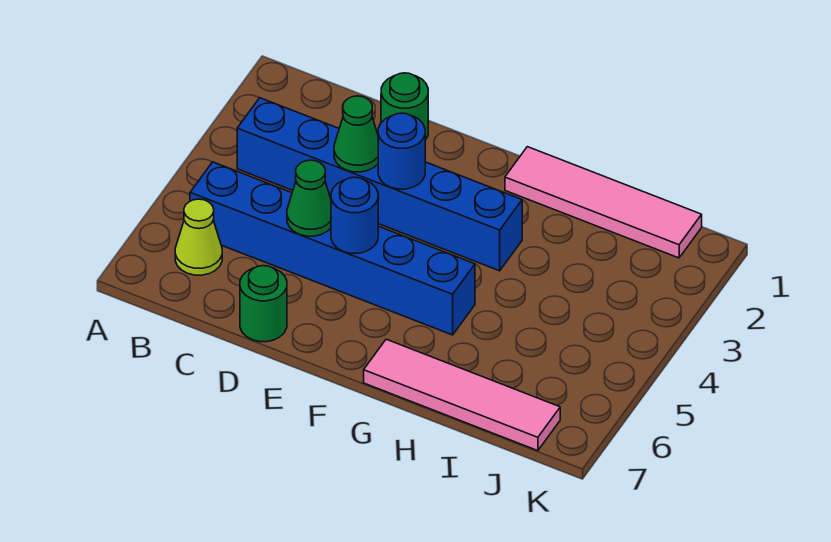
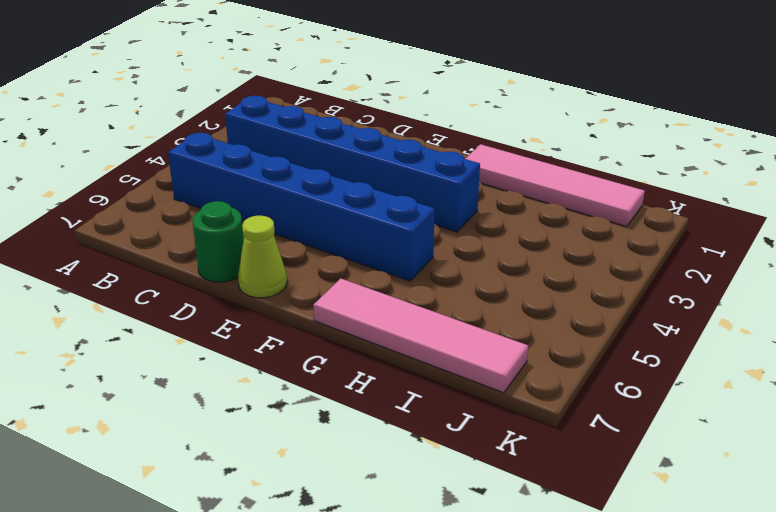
lime 1x1 cone [238,215,287,298] -> lime 1x1 cone moved to [175,199,222,275]
none -> green 1x1 round brick [381,73,428,140]
none -> green 1x1 cone [334,96,378,172]

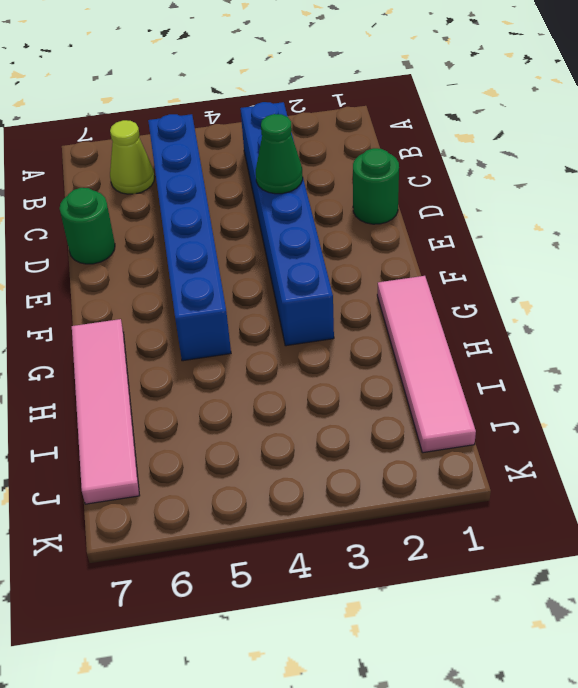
none -> green 1x1 cone [287,160,331,236]
none -> blue 1x1 round brick [378,113,425,189]

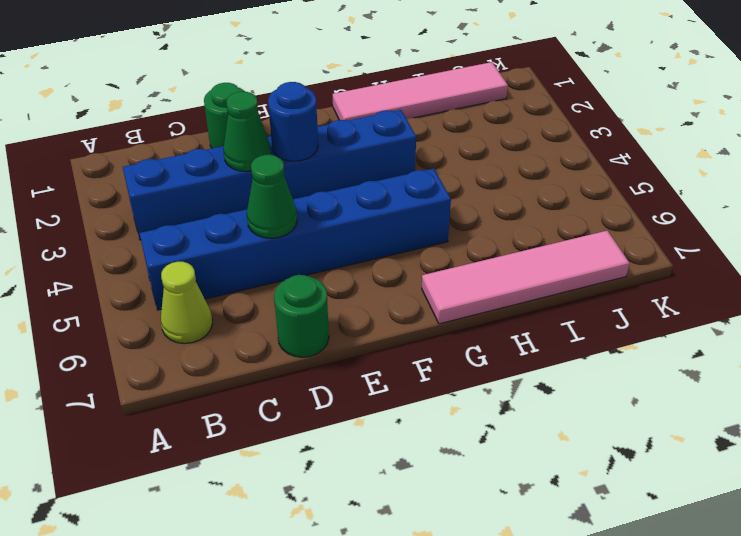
none -> blue 1x1 round brick [331,177,378,253]

